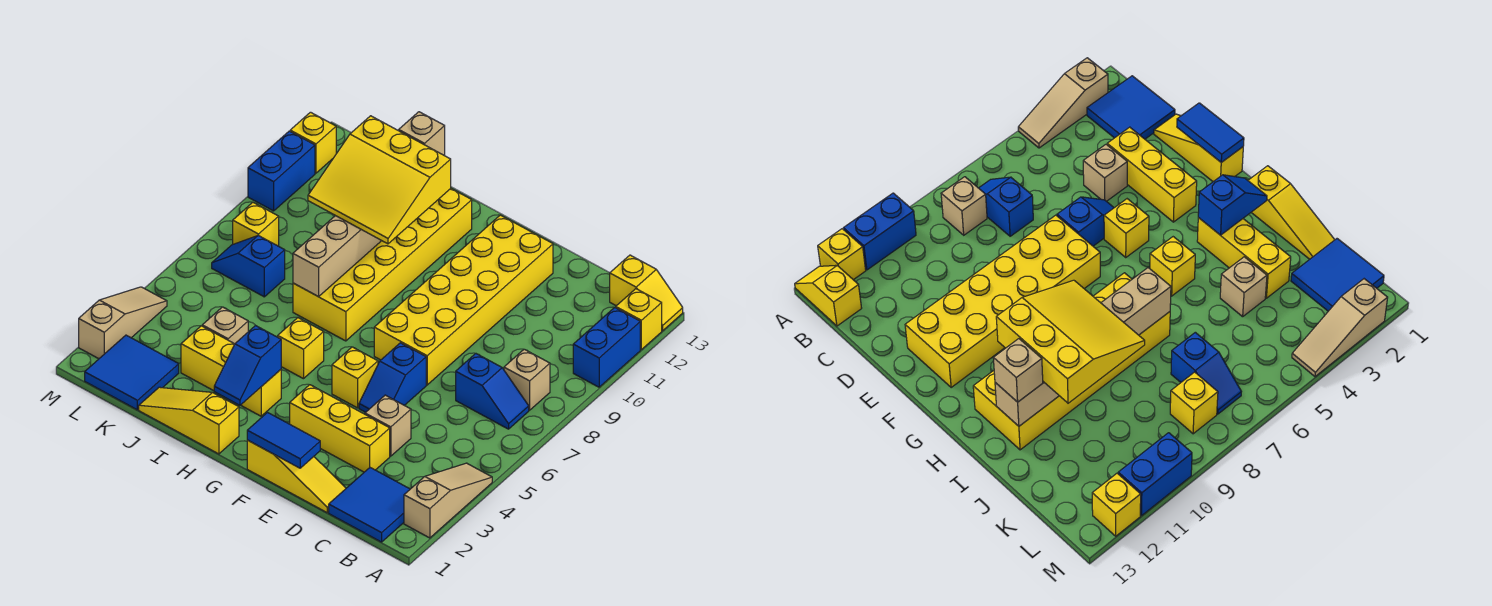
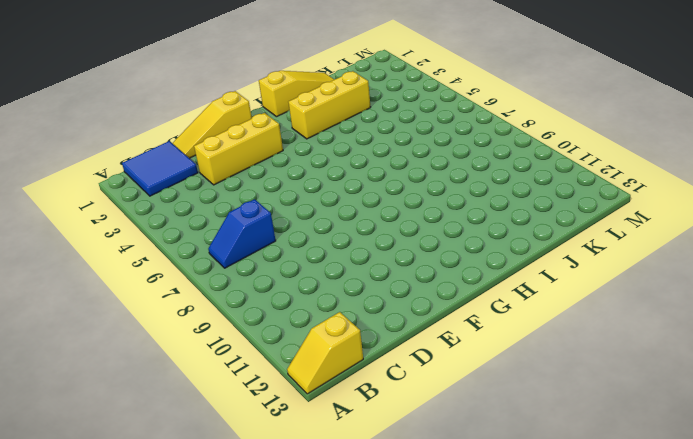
none -> tan 1x3 slope [404,463,492,538]
none -> blue 1x2 brick [573,307,640,387]
none -> yellow 1x1 brick [616,289,662,350]

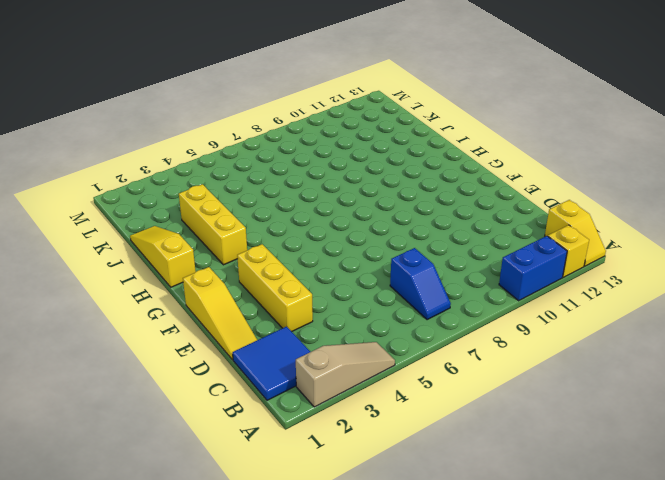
none -> tan 1x1 brick [504,349,550,410]
none -> tan 1x1 brick [365,395,411,456]
none -> blue 1x2 slope [359,343,426,412]

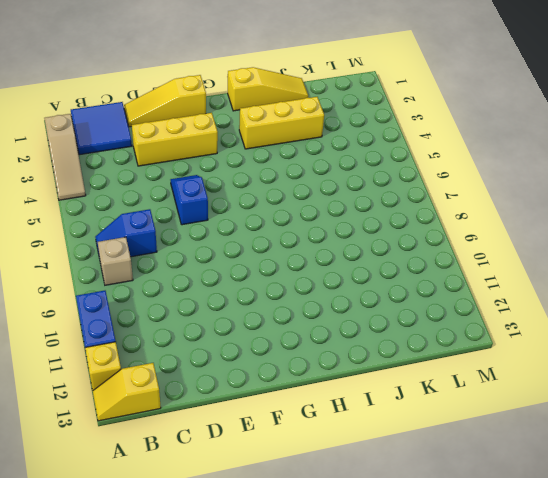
none -> tan 1x1 brick [365,395,411,456]
none -> yellow 2x6 brick [374,215,553,385]
none -> yellow 1x1 brick [332,347,378,408]

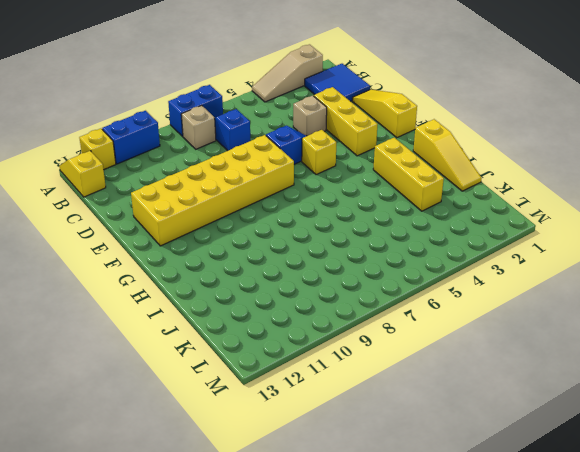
blue 1x2 brick [168,85,223,137] -> blue 1x2 brick moved to [248,131,315,211]
none -> yellow 1x1 brick [278,318,324,379]
none -> yellow 2x6 brick [293,189,472,341]
none -> tan 1x1 brick [202,307,248,344]

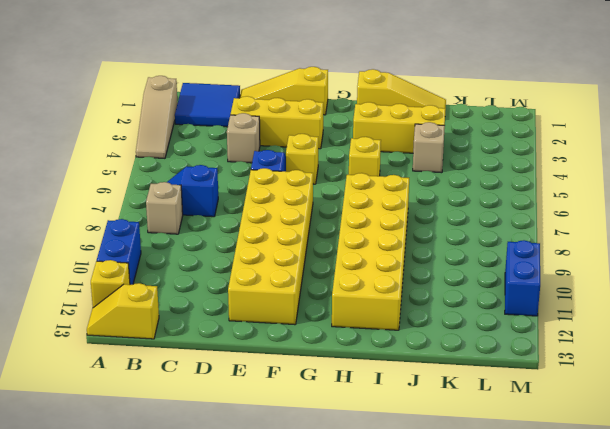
none -> blue 2x2 tile [85,335,179,410]
none -> blue 1x2 slope [212,235,285,297]
none -> yellow 1x1 brick [233,202,279,246]

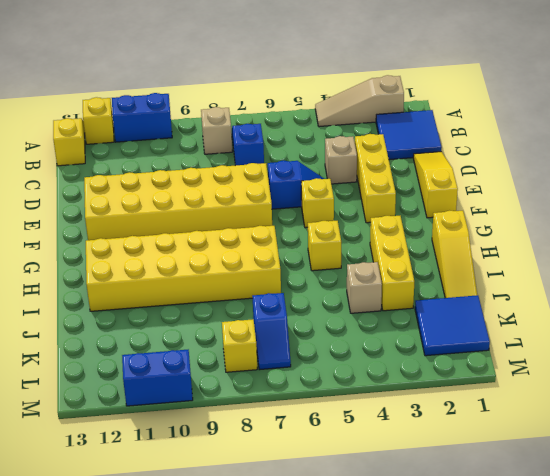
none -> tan 1x3 slope [79,287,167,359]
none -> yellow 1x1 brick [290,112,336,173]
none -> blue 1x2 tile [247,413,320,468]

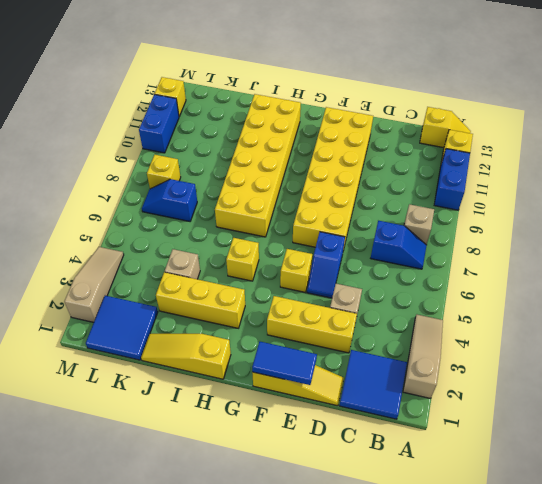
none -> blue 1x2 slope [214,325,281,405]
none -> tan 1x6 brick [293,216,382,297]
none -> yellow 3x3 slope [308,116,451,244]

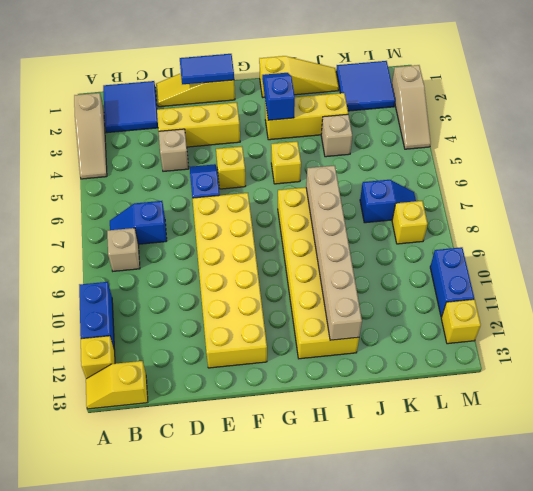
none -> yellow 3x3 slope [308,116,451,244]
none -> tan 1x1 brick [399,112,445,155]

